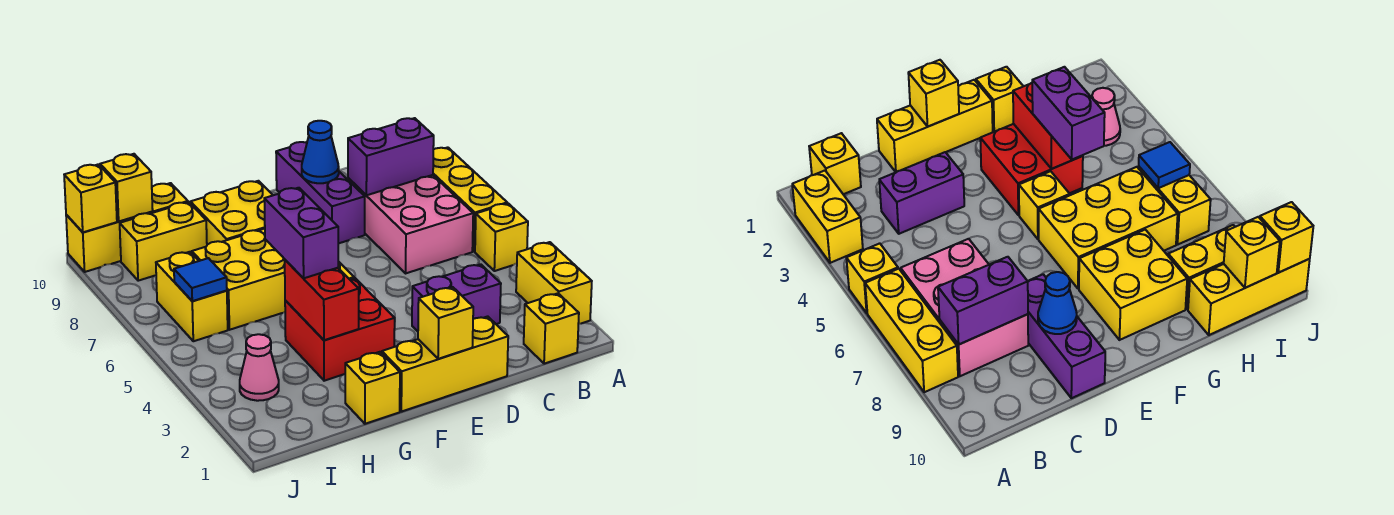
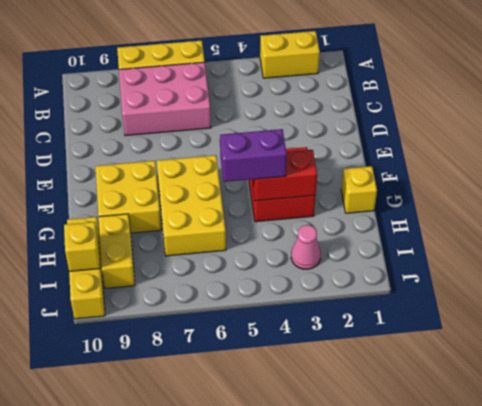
none -> yellow 1x1 brick [475,203,528,271]
none -> yellow 1x1 brick [524,293,579,364]
none -> purple 1x2 brick [412,264,501,331]

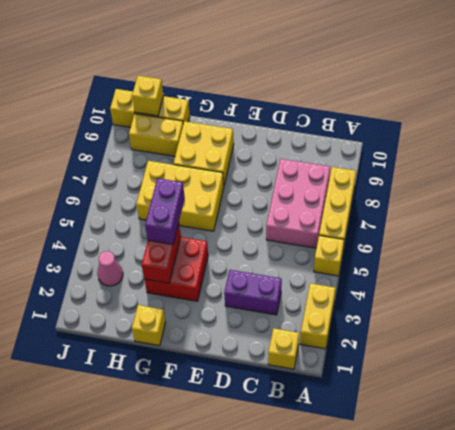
none -> yellow 1x3 brick [382,316,508,412]
none -> purple 1x3 brick [276,142,365,244]
none -> yellow 1x1 brick [1019,171,1070,239]

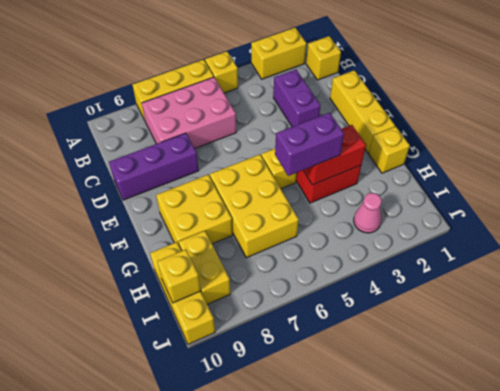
none -> yellow 1x2 brick [156,252,228,341]
none -> purple 1x2 brick [348,118,434,195]
none -> blue 1x1 cone [302,121,339,183]

